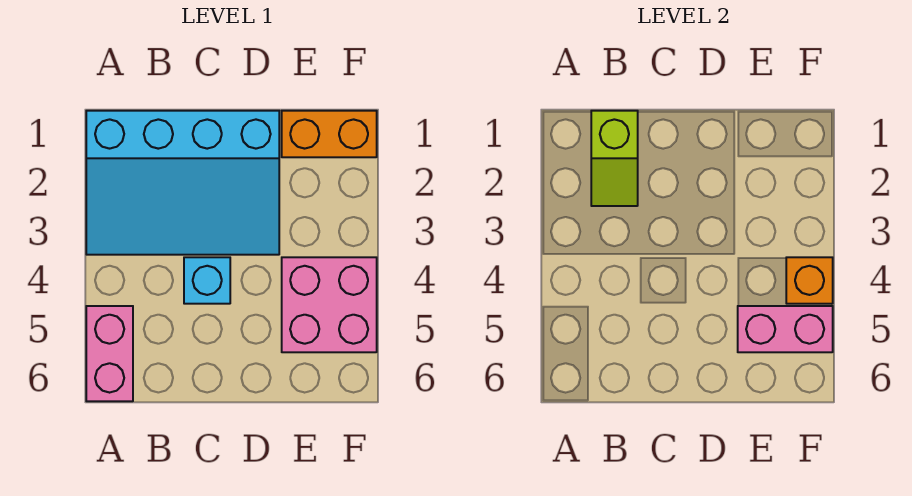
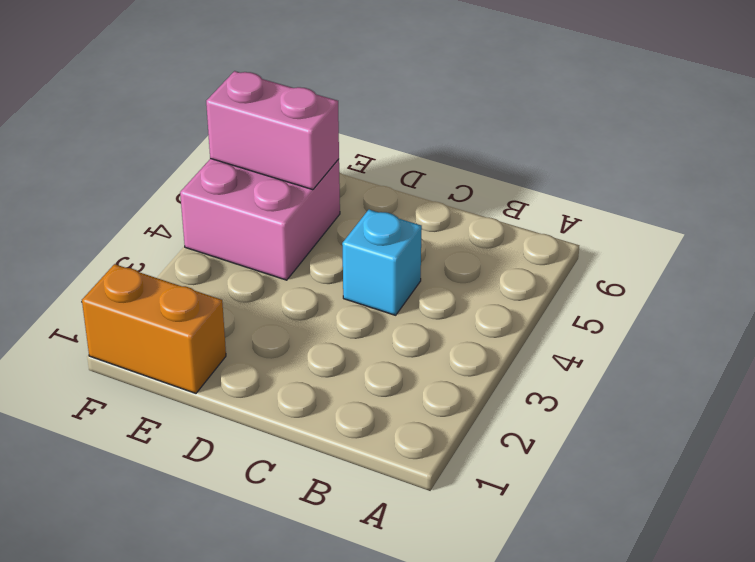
none -> cyan 3x4 slope [86,111,279,255]
none -> pink 1x2 brick [86,306,133,401]

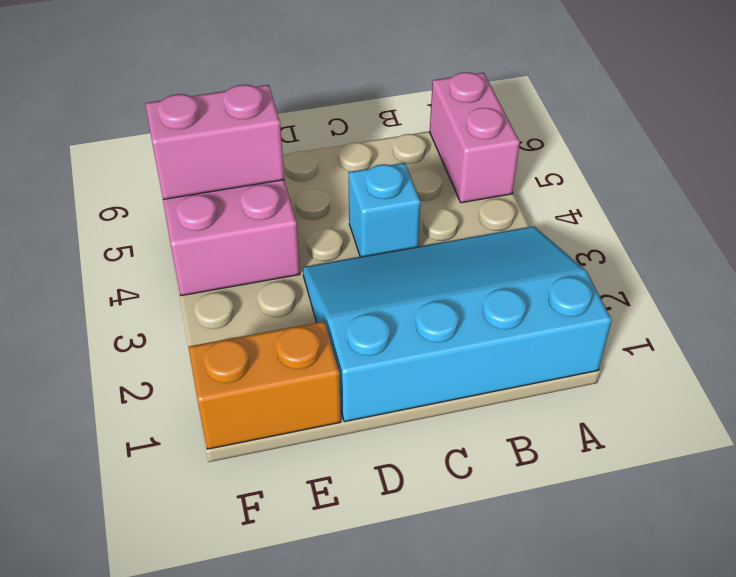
none -> lime 1x2 slope [591,111,638,206]
none -> orange 1x1 brick [786,257,833,304]

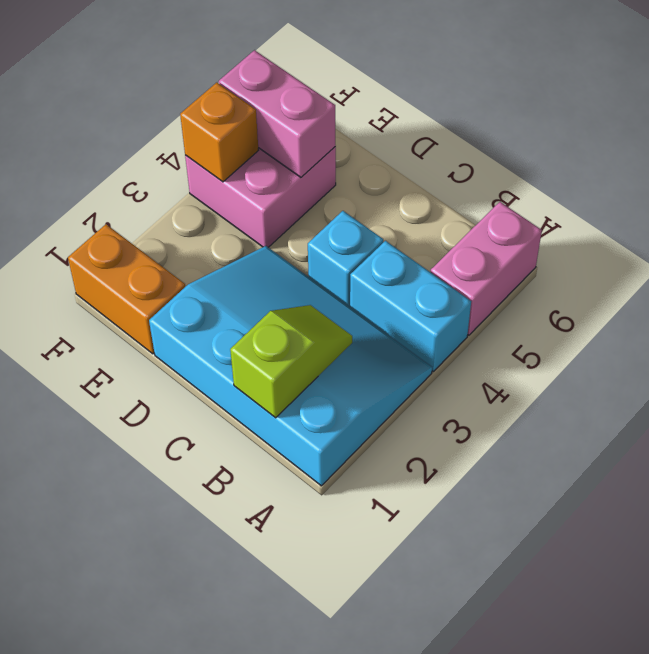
cyan 1x2 brick [350,241,471,371] -> none

